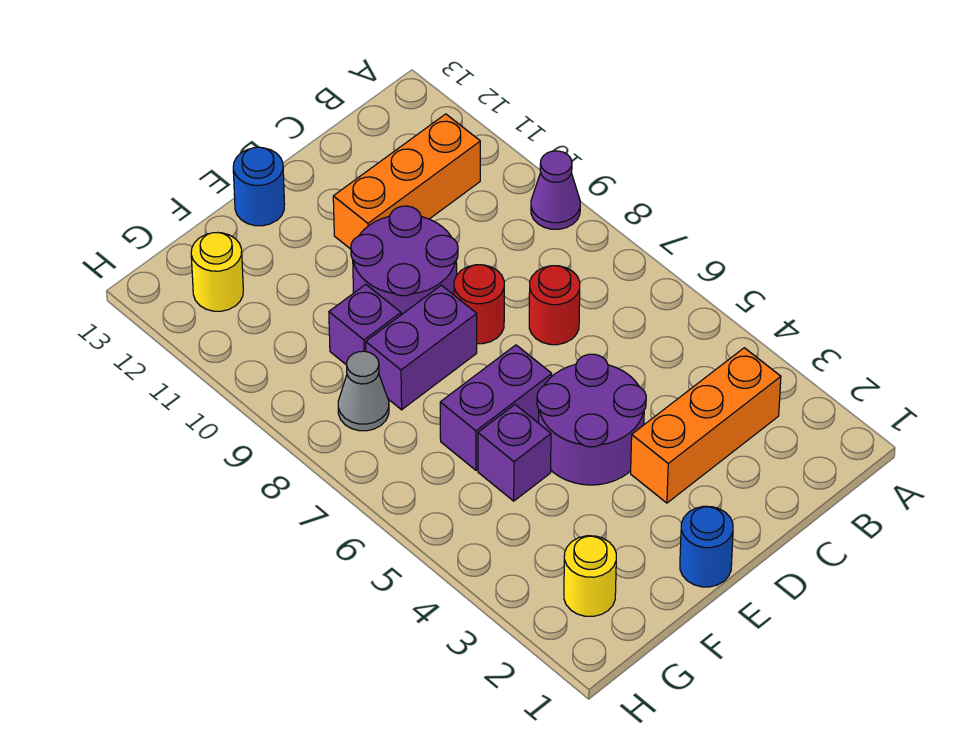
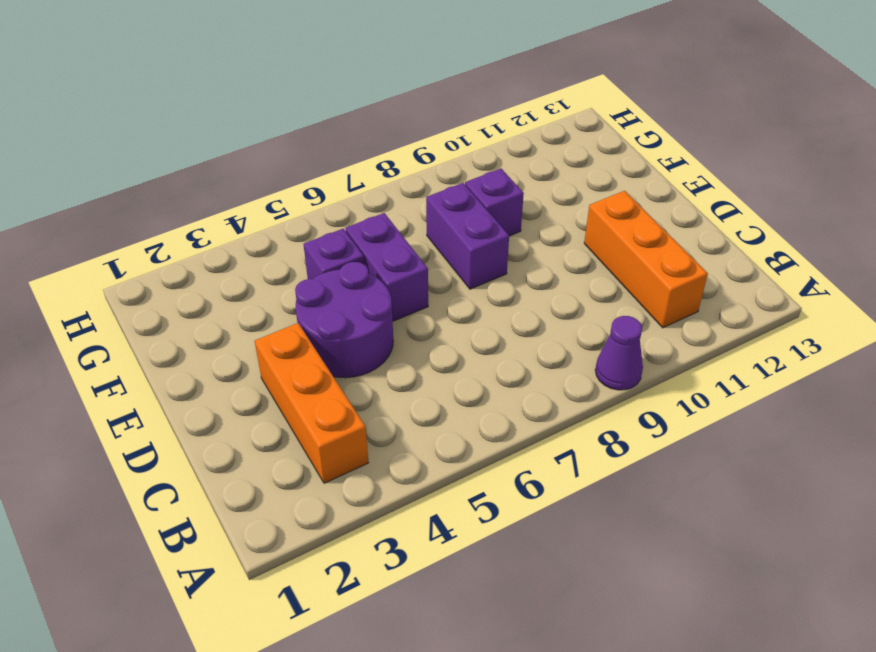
none -> red 1x1 round brick [529,266,580,345]
none -> red 1x1 round brick [454,265,504,344]
none -> purple 2x2 round brick [351,206,458,315]

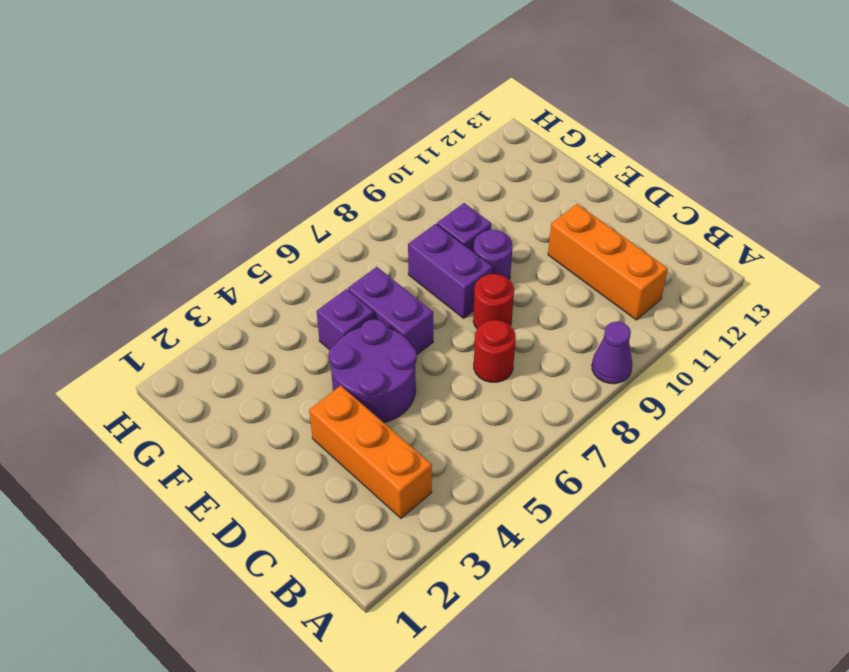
purple 1x1 round brick [474,230,512,280] -> purple 2x2 round brick [351,206,458,315]
none -> blue 1x1 round brick [680,506,733,587]
none -> blue 1x1 round brick [233,147,285,226]
none -> yellow 1x1 round brick [564,536,616,616]

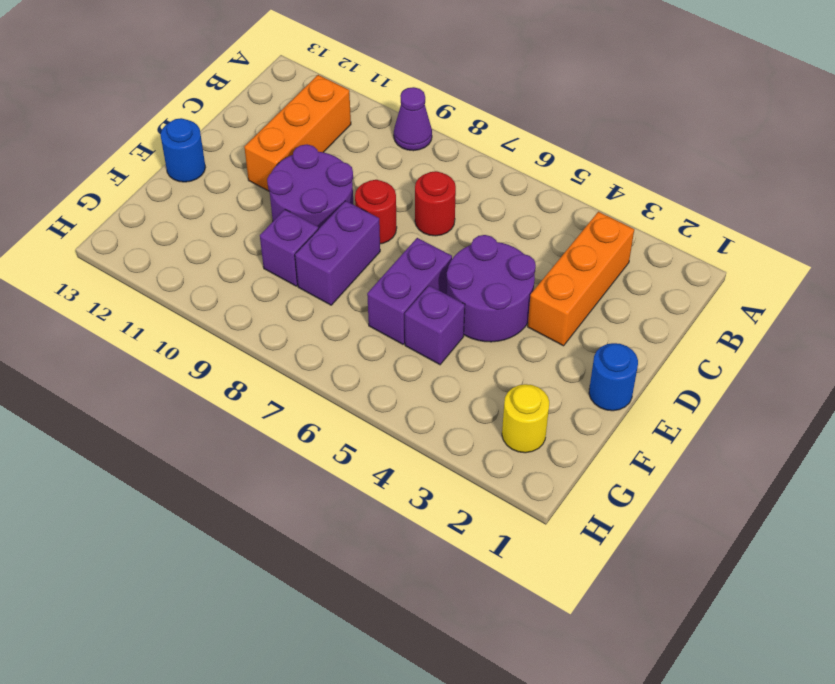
none -> grey 1x1 cone [338,351,389,431]
none -> yellow 1x1 round brick [191,233,243,311]

